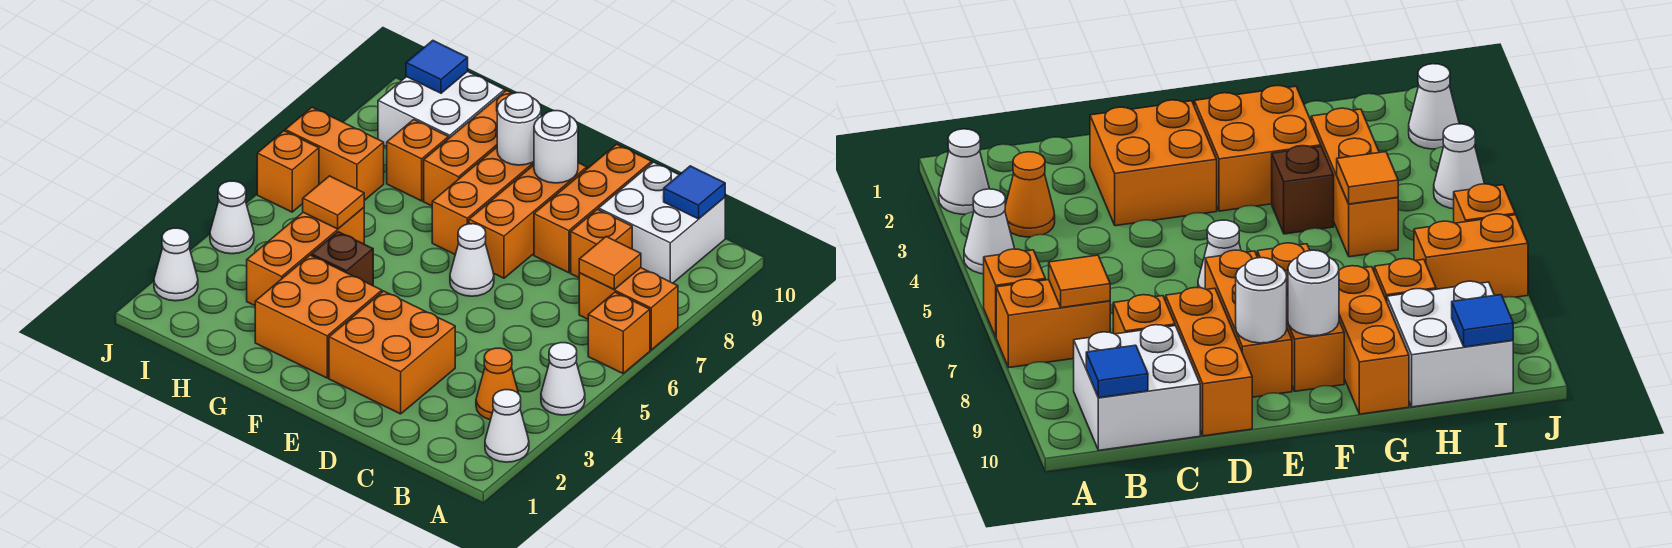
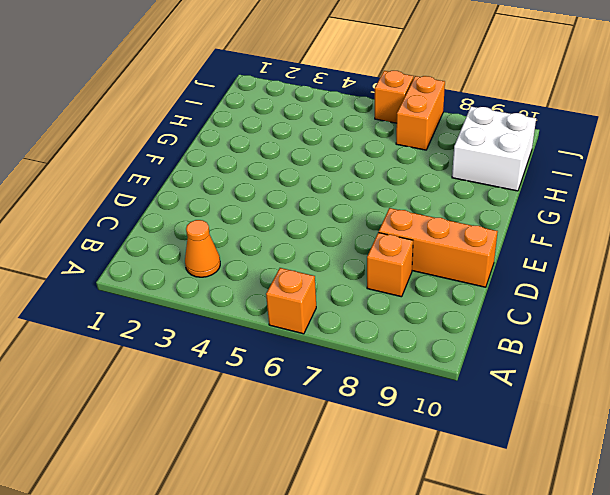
none -> white 1x1 cone [485,390,529,462]
none -> white 1x1 cone [541,343,585,415]
none -> orange 1x2 brick [579,268,678,350]

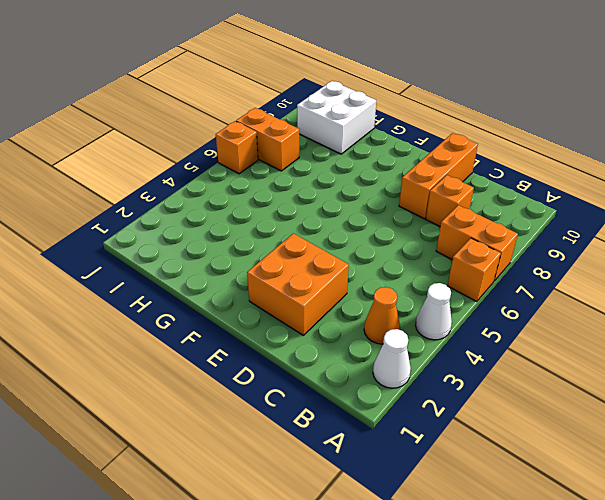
none -> white 2x2 brick [599,162,725,283]
none -> white 1x1 cone [450,224,494,296]
none -> orange 1x3 brick [469,163,587,278]

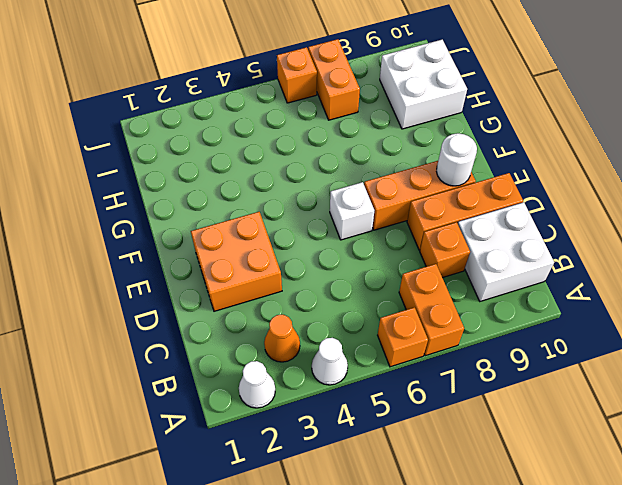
white 1x1 brick [330,182,374,240] -> white 1x1 cone [450,224,494,296]
none -> orange 2x2 brick [255,255,382,378]
none -> orange 1x3 brick [432,147,534,254]
none -> brown 1x1 brick [311,232,373,286]

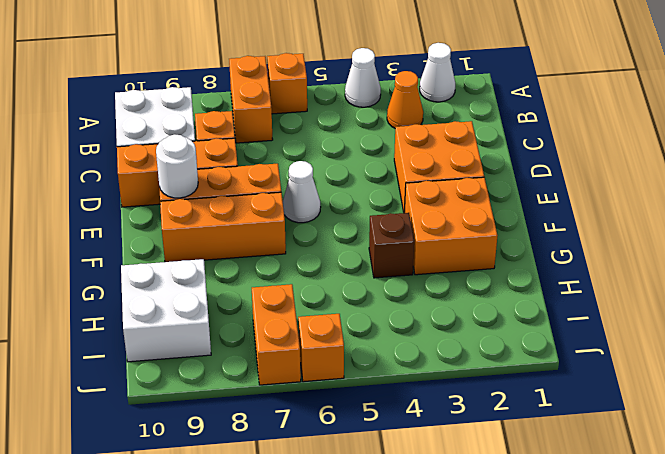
none -> orange 1x3 brick [424,91,512,206]
none -> orange 1x3 brick [247,208,364,306]
none -> orange 1x1 brick [387,120,449,201]

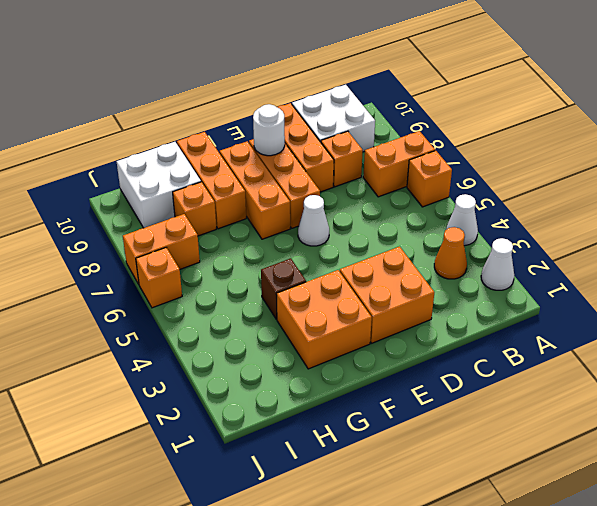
none -> orange 1x3 brick [247,208,364,306]
none -> white 1x1 cone [154,228,198,301]
none -> white 1x1 cone [210,181,254,254]

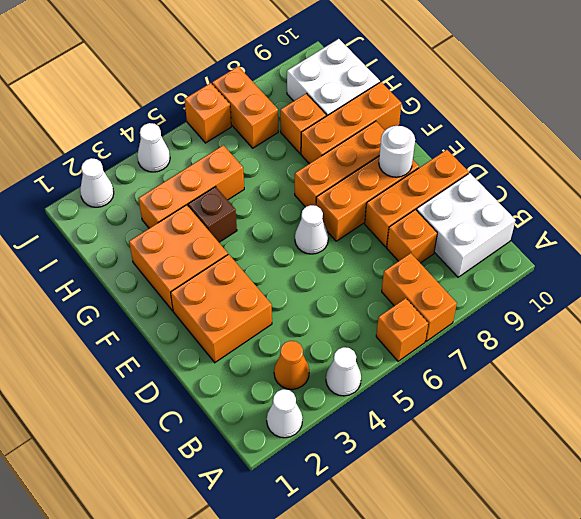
none -> orange 1x1 tile [579,237,641,289]
none -> blue 1x1 tile [664,166,725,219]
none -> white 1x1 round brick [497,93,541,165]

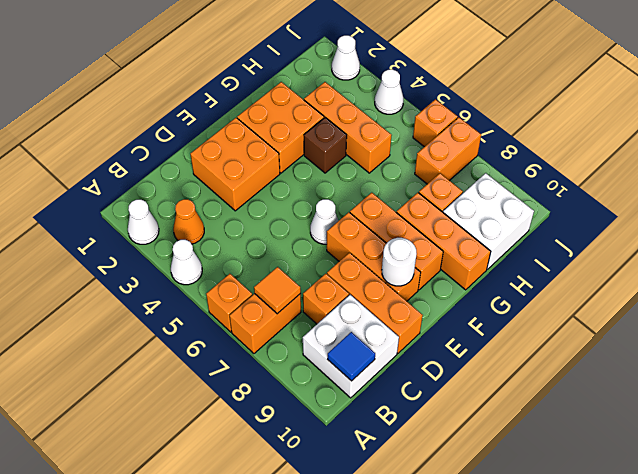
none -> white 1x1 round brick [497,93,541,165]
none -> orange 1x1 tile [303,176,364,229]
none -> blue 1x1 tile [406,41,468,93]

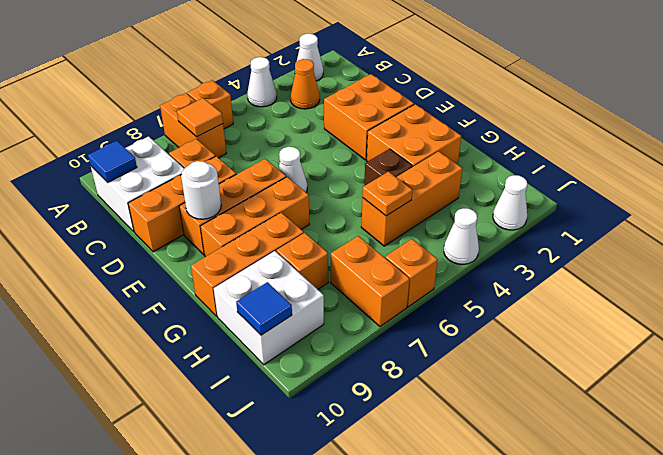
orange 1x1 plate [362,172,412,216] -> orange 1x1 tile [303,176,364,229]
none -> white 1x1 round brick [497,93,541,165]

